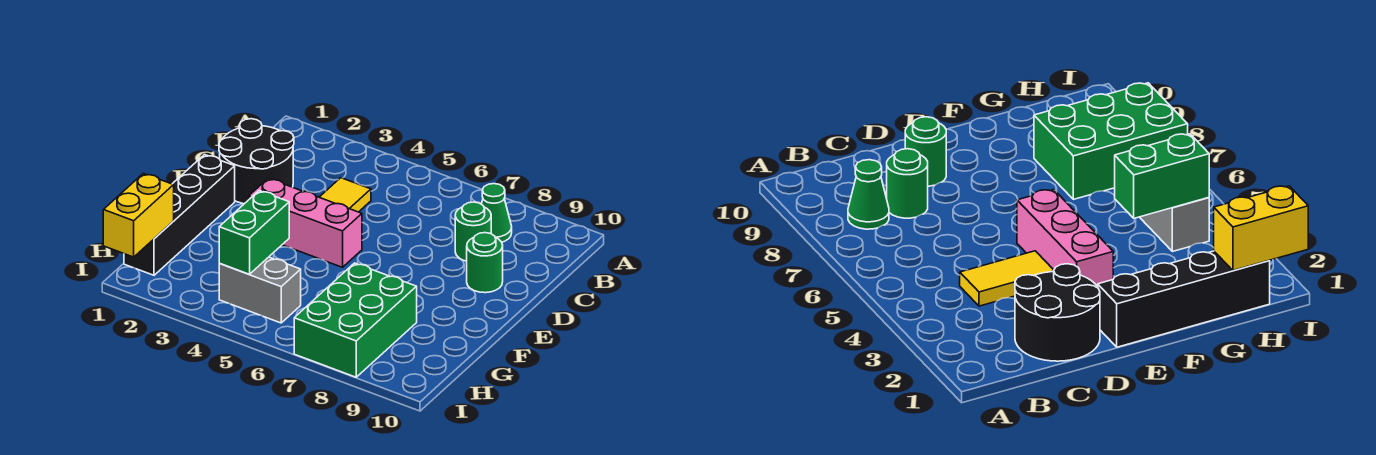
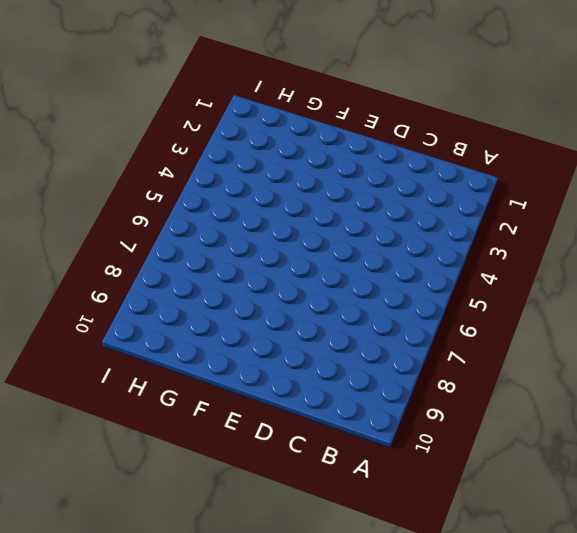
none -> green 1x1 cone [482,184,512,242]
none -> black 2x2 round brick [219,119,294,204]

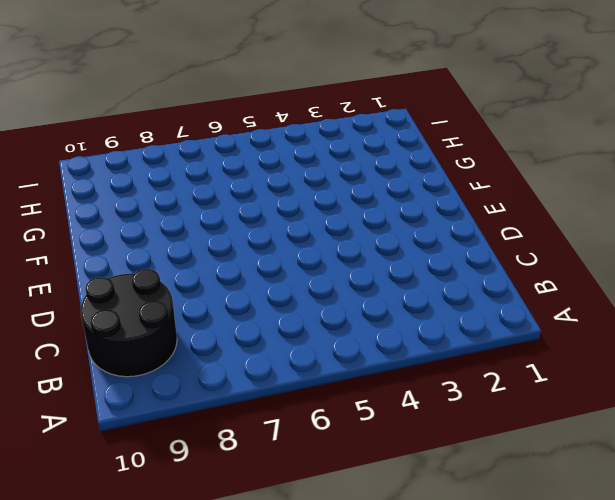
black 2x2 round brick [81,269,177,377] -> black 2x2 round brick moved to [219,119,294,204]
none -> green 1x1 cone [482,184,512,242]
none -> yellow 1x2 tile [319,178,371,212]

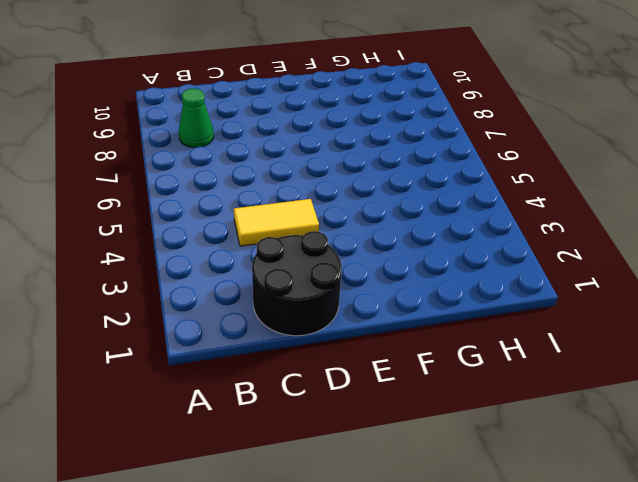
none -> green 1x1 round brick [455,202,491,261]
none -> green 1x1 round brick [467,233,503,293]

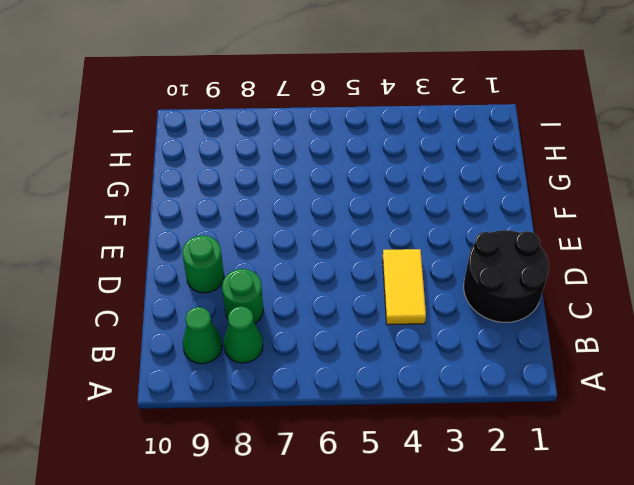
green 1x1 cone [183,307,222,364] -> none
none -> black 1x4 brick [124,155,235,275]
none -> pink 1x3 brick [249,178,362,267]

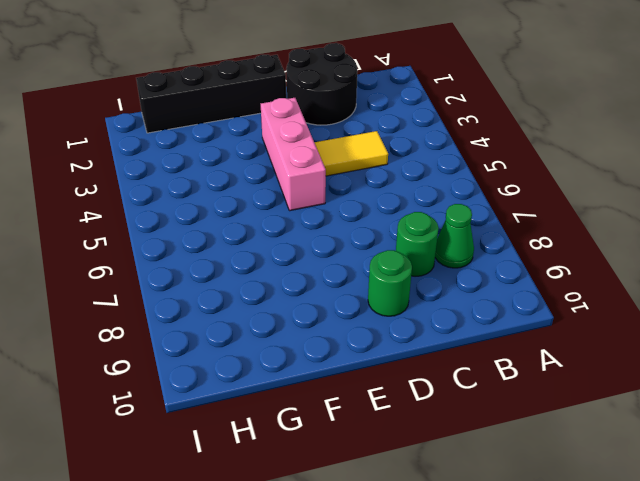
none -> green 2x3 brick [294,263,417,377]
none -> grey 1x2 brick [219,257,301,323]

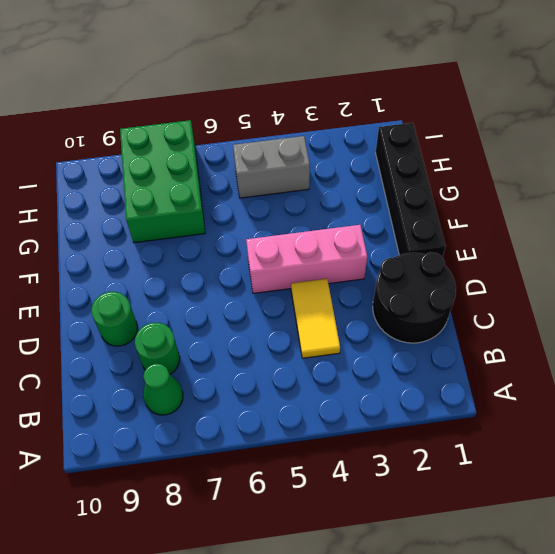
none -> green 1x2 brick [219,191,289,274]
none -> yellow 1x2 brick [103,173,174,257]

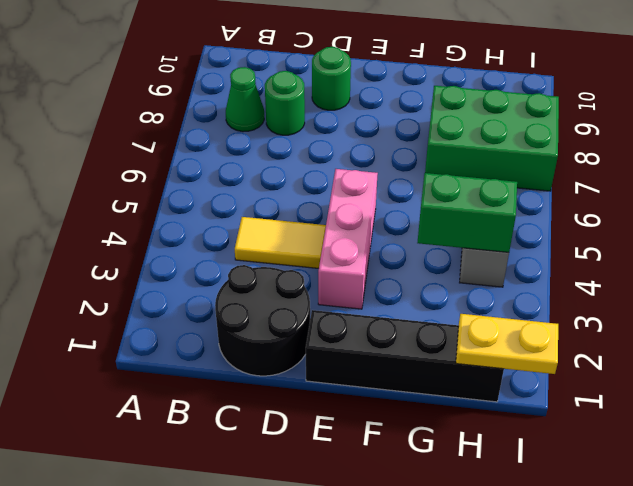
yellow 1x2 plate [456,314,558,374] -> yellow 1x2 brick [103,173,174,257]

